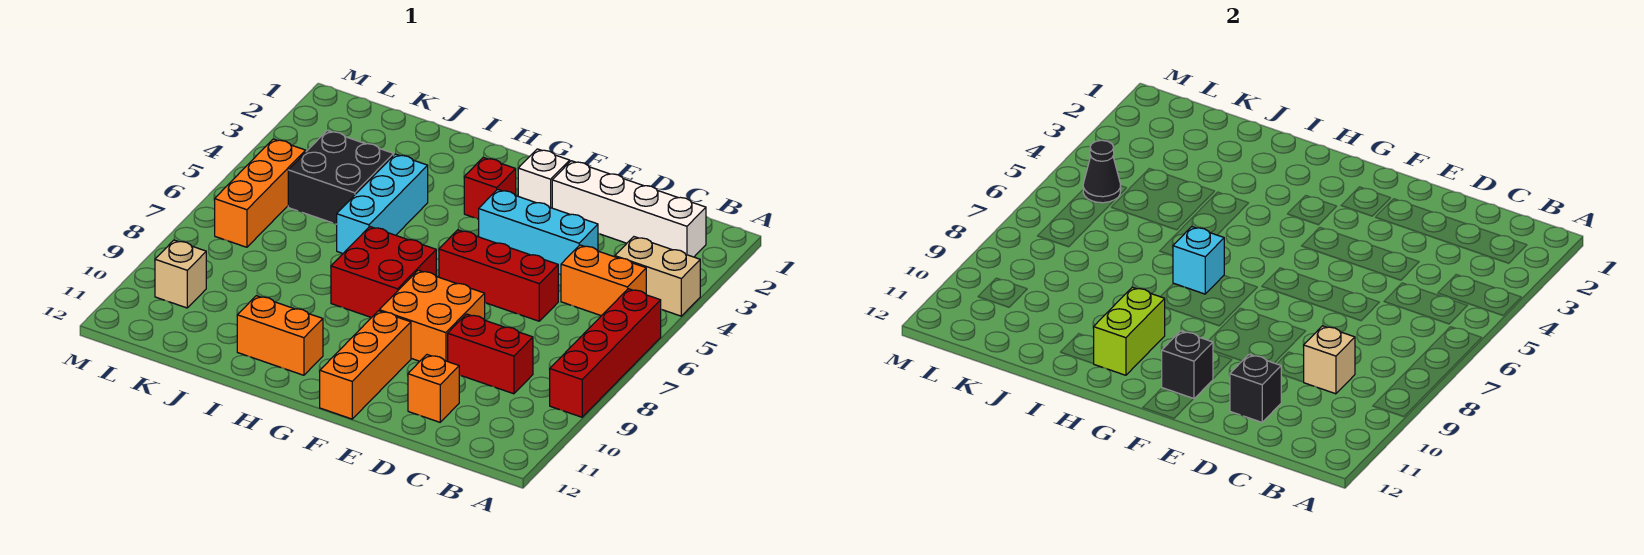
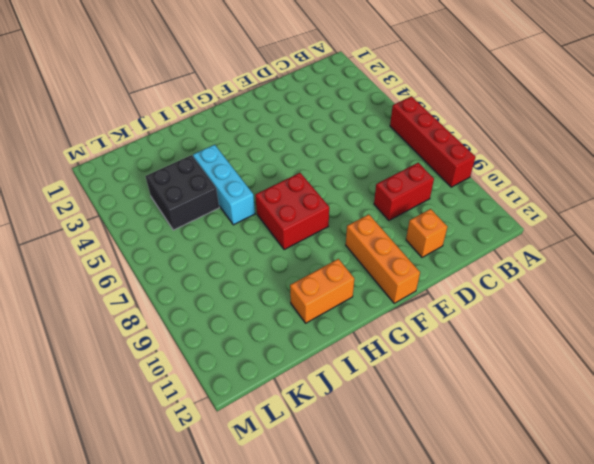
none -> tan 1x2 brick [615,237,700,316]
none -> white 1x4 brick [552,161,706,257]
none -> orange 1x2 brick [561,245,646,316]

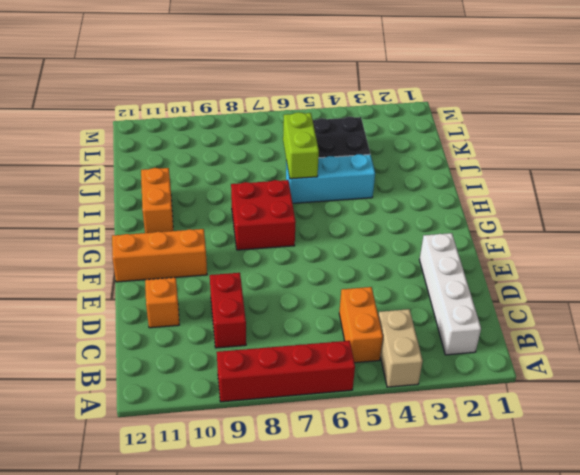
lime 1x2 brick [283,112,319,179] -> lime 1x2 brick turned to [1094,287,1165,375]
none -> cyan 1x3 brick [479,189,598,275]
none -> red 1x3 brick [439,230,558,321]
none -> orange 2x2 brick [379,270,485,361]

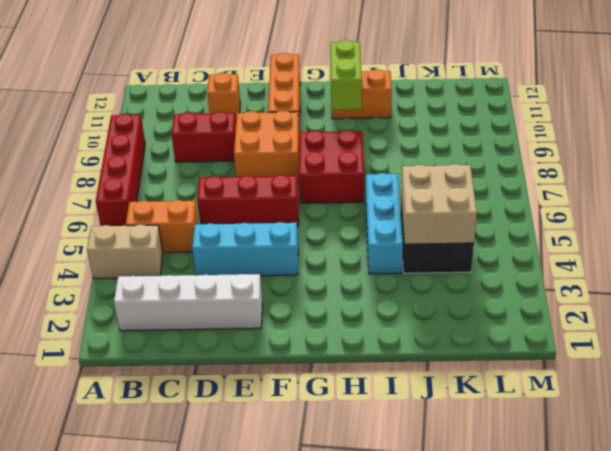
tan 2x2 brick [401,164,477,244] -> none
none -> white 1x1 brick [518,149,570,208]
none -> red 1x1 brick [464,157,516,219]
none -> orange 1x3 brick [215,139,306,247]

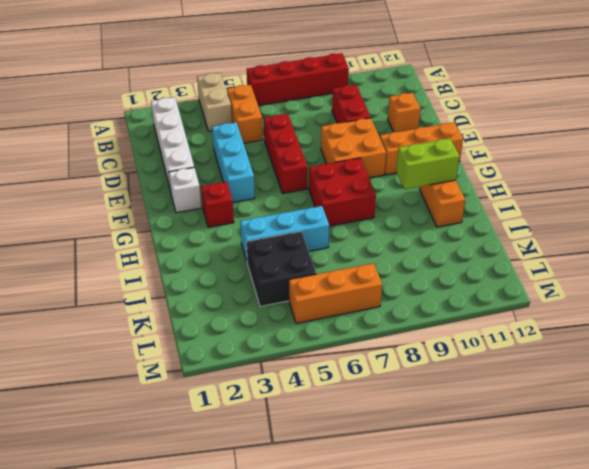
none -> tan 1x1 brick [155,240,206,308]
none -> tan 1x1 brick [1304,326,1355,394]
none -> black 1x1 brick [1230,355,1282,422]

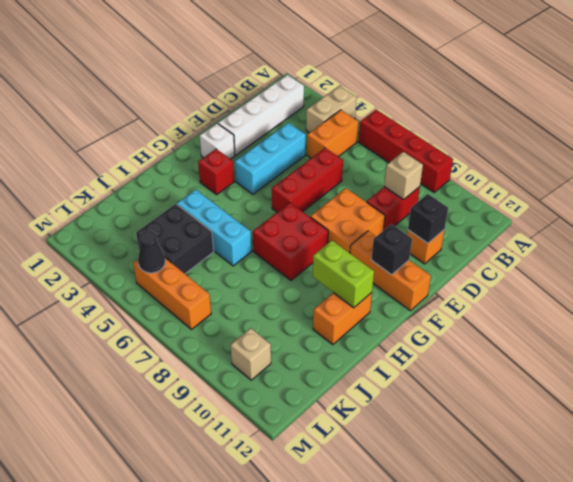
none -> cyan 1x1 brick [1173,227,1224,294]

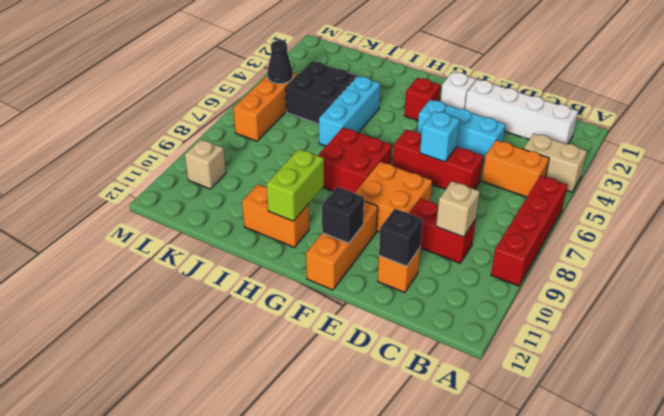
cyan 1x1 brick [420,111,460,162] -> cyan 1x1 brick moved to [1173,227,1224,294]

